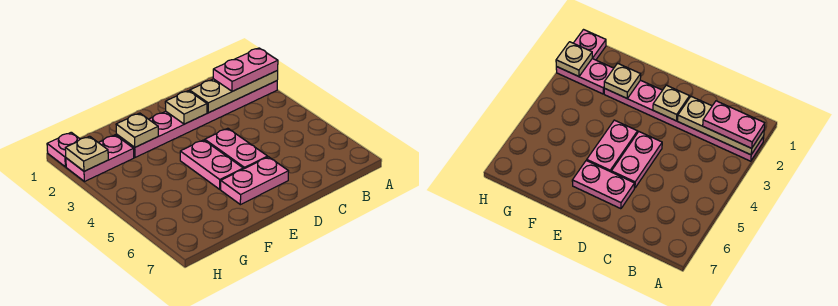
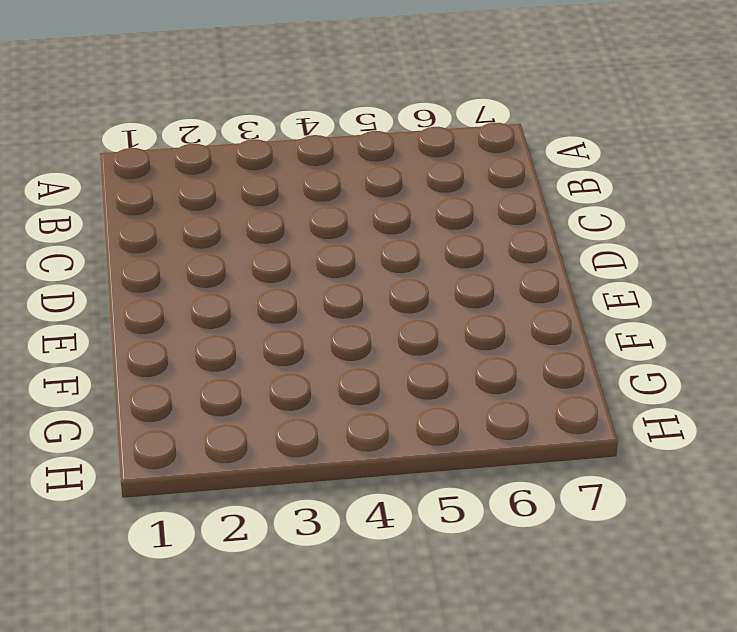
none -> pink 1x6 plate [116,81,277,157]
none -> pink 1x2 plate [205,128,268,169]

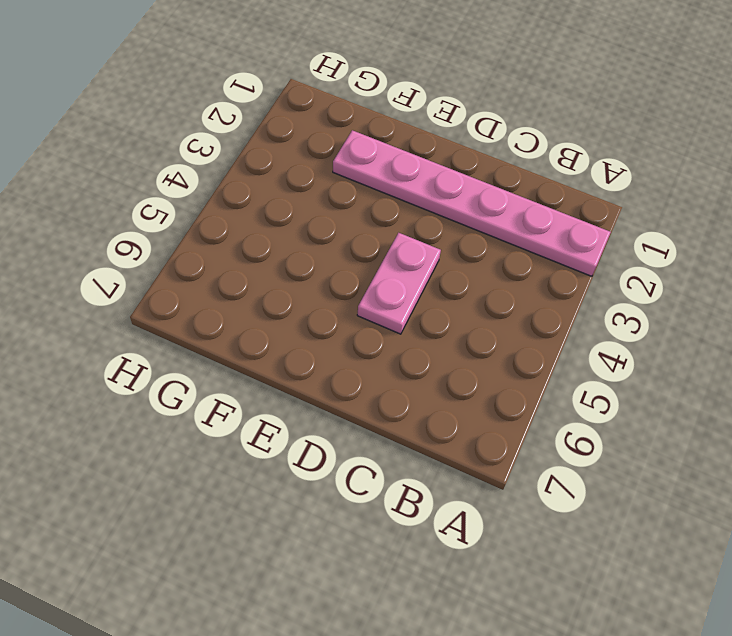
none -> pink 1x2 plate [221,157,289,205]
none -> pink 1x2 plate [180,140,243,189]

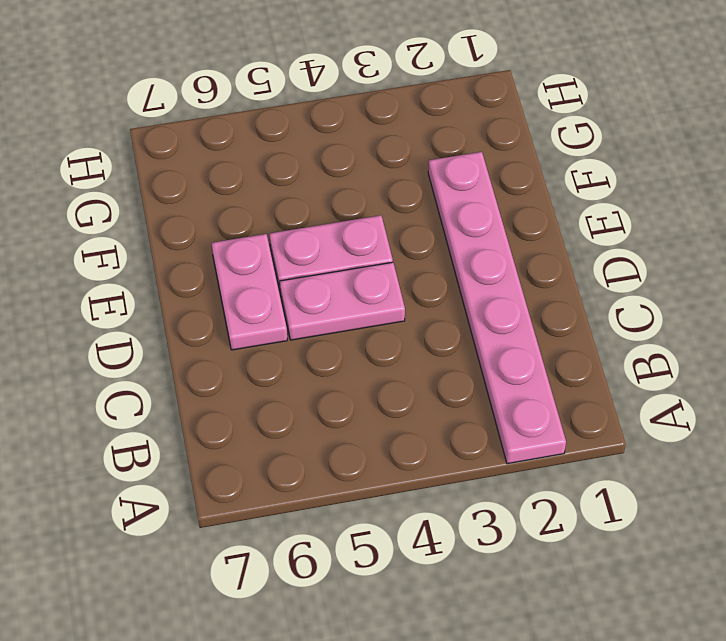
none -> pink 1x2 plate [66,135,134,182]
none -> pink 1x1 plate [47,132,80,167]

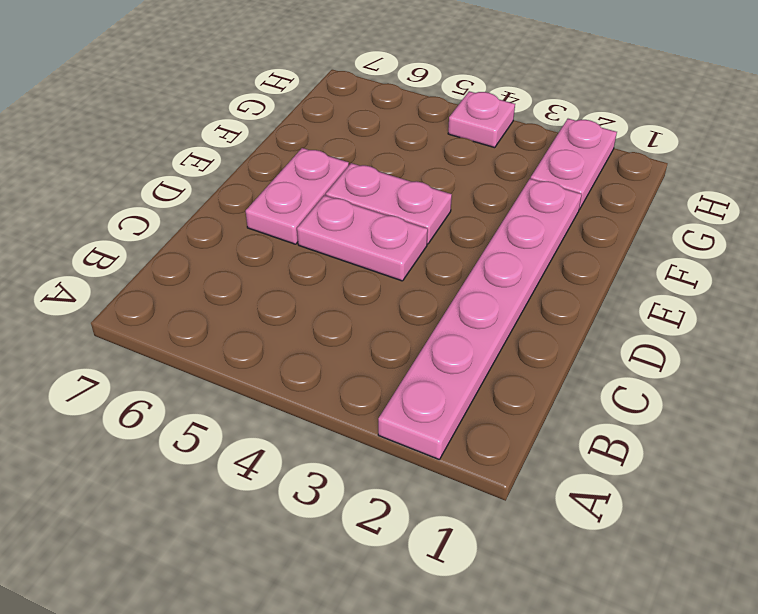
pink 1x1 plate [448,91,515,148] -> pink 1x1 plate moved to [47,132,80,167]
none -> tan 1x3 plate [190,71,278,113]
none -> tan 1x1 plate [165,91,207,124]

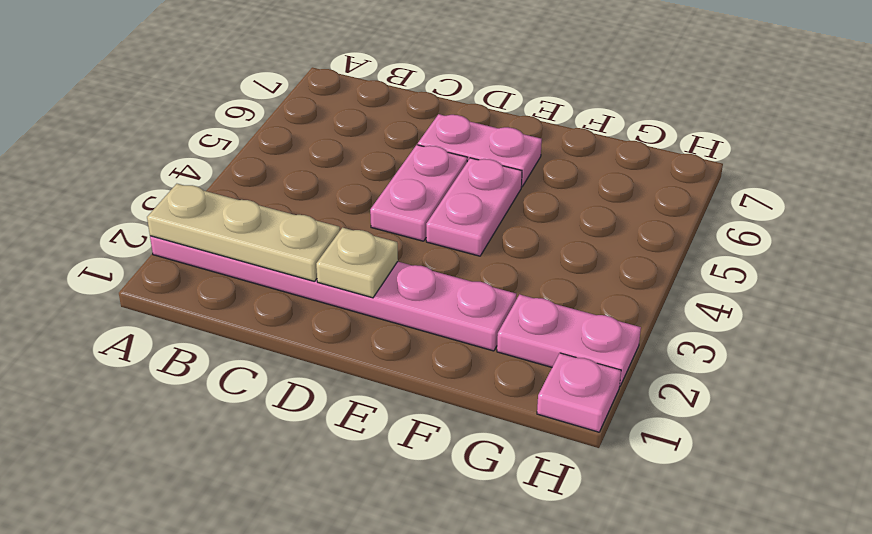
none -> tan 1x1 plate [116,113,158,147]
none -> tan 1x1 plate [65,136,108,171]

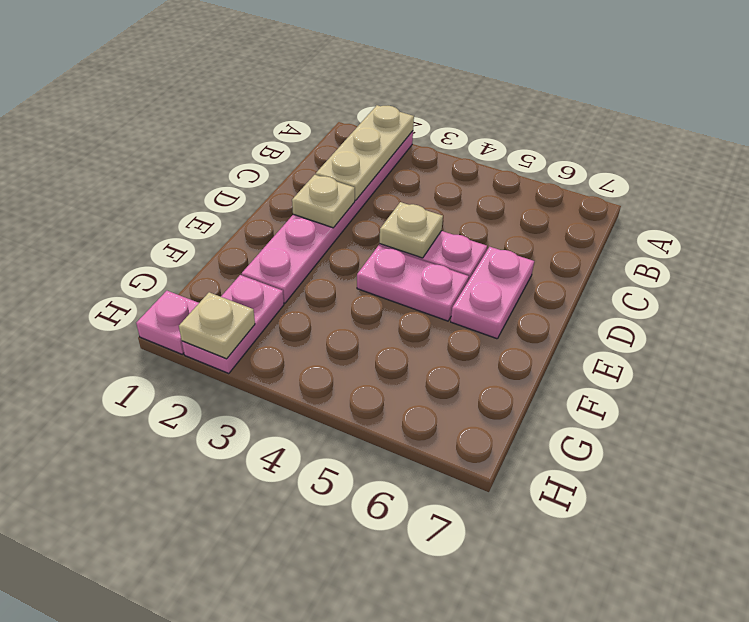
tan 1x1 plate [380,202,443,258] -> tan 1x1 plate moved to [116,113,158,147]
none -> pink 1x2 plate [213,48,278,91]

